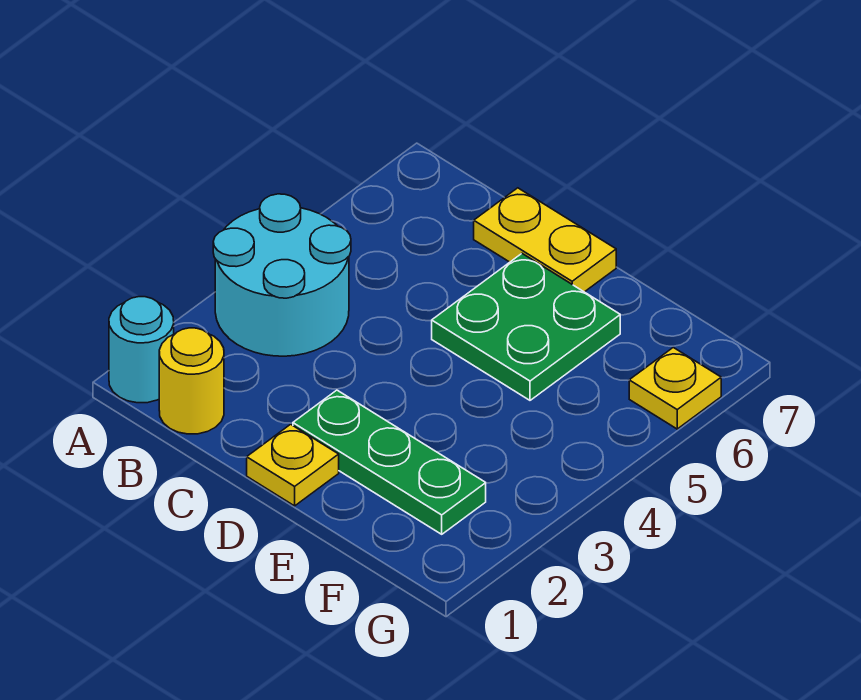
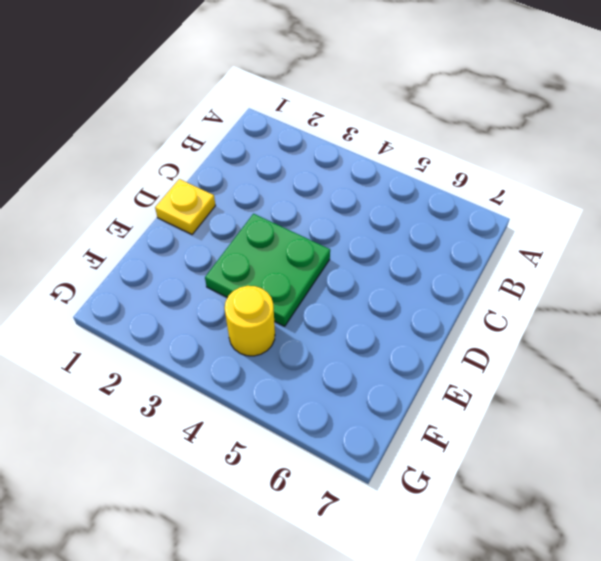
green 2x2 plate [205,214,330,326] -> green 2x2 plate moved to [432,254,620,400]
yellow 1x1 round brick [225,286,275,356] -> yellow 1x1 round brick moved to [159,328,224,434]
none -> cyan 1x1 round brick [109,297,174,403]
none -> cyan 2x2 round brick [213,194,351,356]

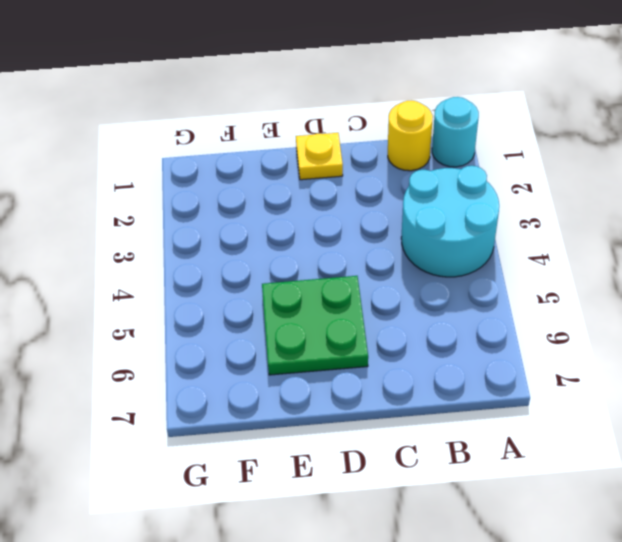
none -> yellow 1x2 plate [474,188,616,292]
none -> green 1x3 plate [293,390,486,534]

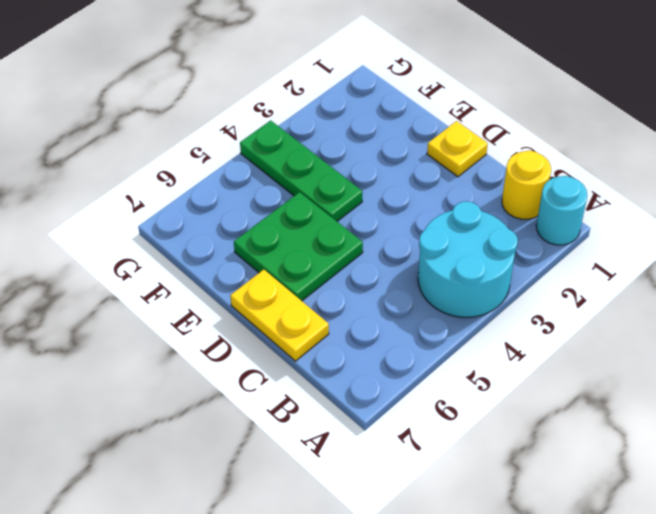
green 1x3 plate [240,120,362,221] -> green 1x3 plate moved to [293,390,486,534]
none -> yellow 1x1 plate [629,347,721,429]

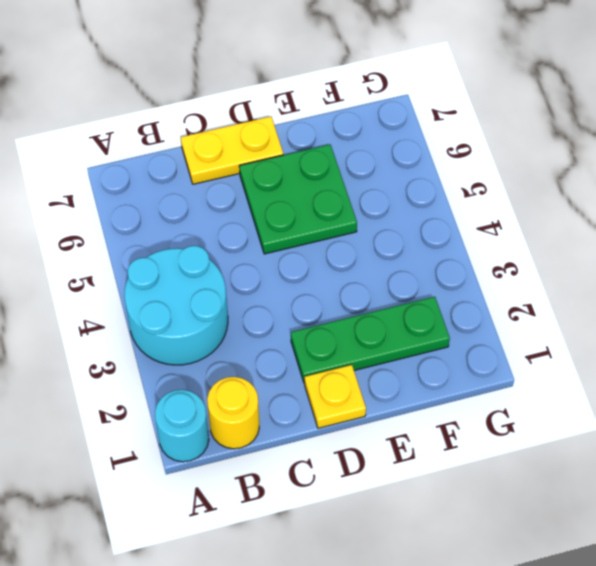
none -> yellow 1x1 plate [629,347,721,429]

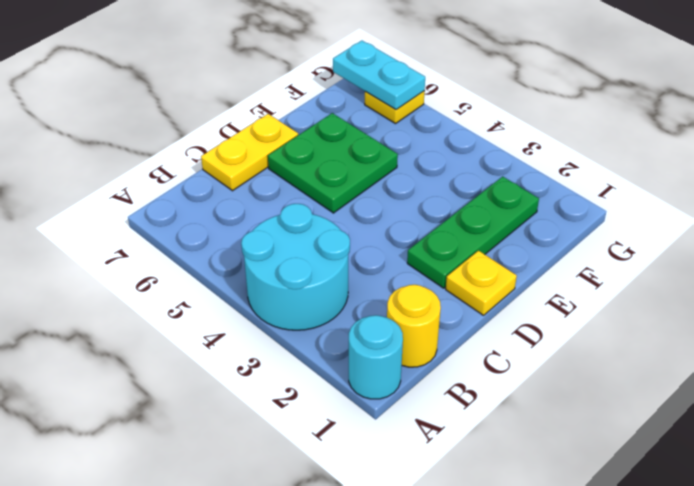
cyan 1x2 plate [333,41,425,110] -> none

